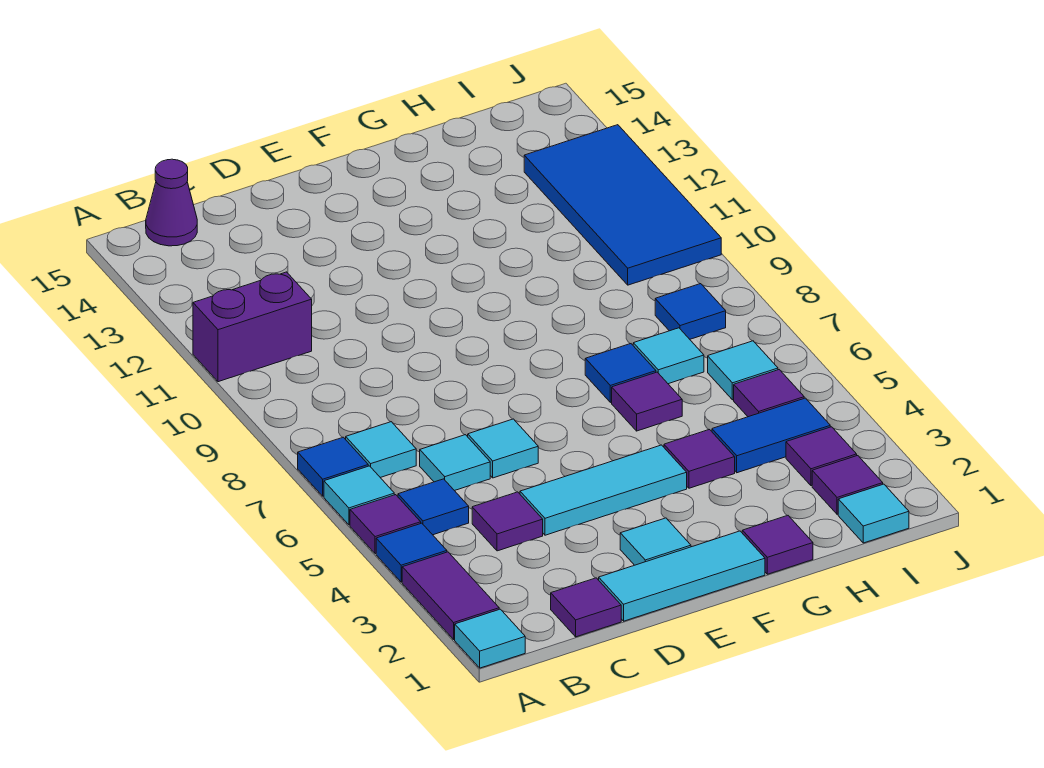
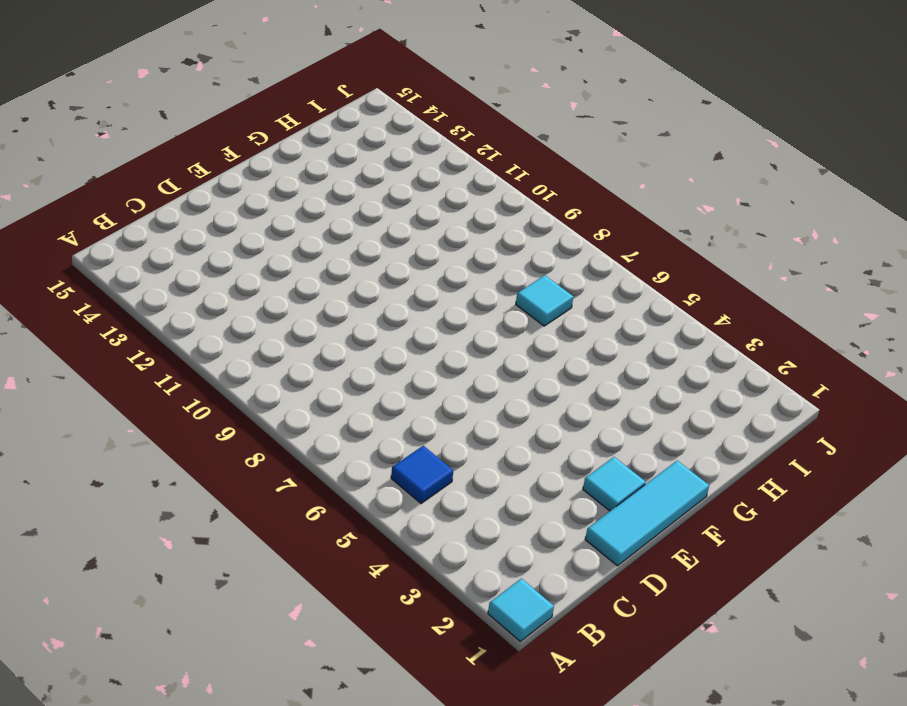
none -> purple 1x2 tile [402,552,499,639]
none -> blue 1x1 tile [376,523,447,582]
none -> purple 1x1 tile [350,495,421,554]
none -> cyan 1x1 tile [324,466,394,525]

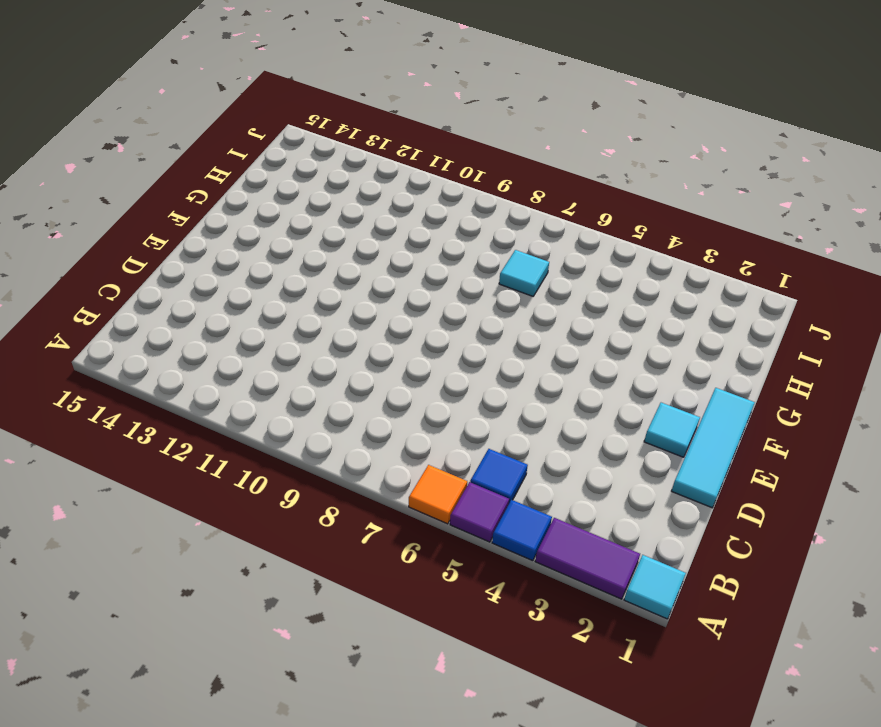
orange 1x1 tile [409,465,467,524] -> cyan 1x1 tile [324,466,394,525]
none -> blue 1x1 tile [298,437,368,496]
none -> purple 1x2 brick [193,272,312,382]
none -> cyan 1x1 tile [346,422,416,478]
none -> purple 1x1 cone [146,159,197,246]

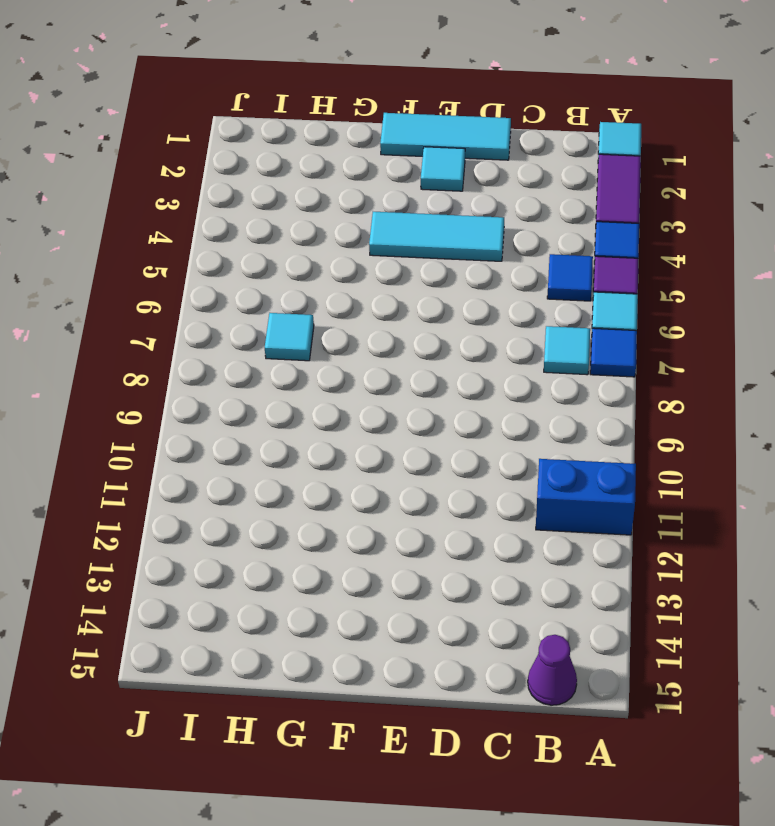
blue 1x2 brick [536,459,636,535] -> purple 1x2 brick [193,272,312,382]
none -> purple 1x1 tile [551,578,621,637]
none -> purple 1x1 tile [472,492,543,551]
none -> cyan 1x1 tile [420,435,490,491]
none -> cyan 1x1 tile [467,419,538,478]

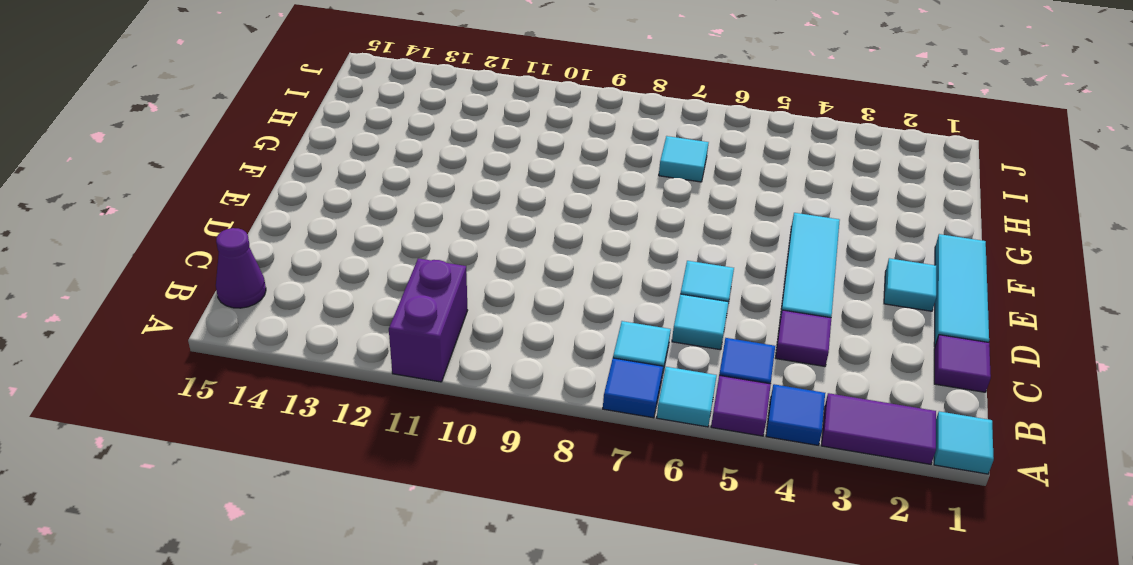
none -> purple 1x1 tile [742,516,813,574]
none -> purple 1x1 tile [664,430,735,488]
none -> purple 1x1 tile [612,372,682,431]
none -> blue 1x1 tile [585,344,656,402]

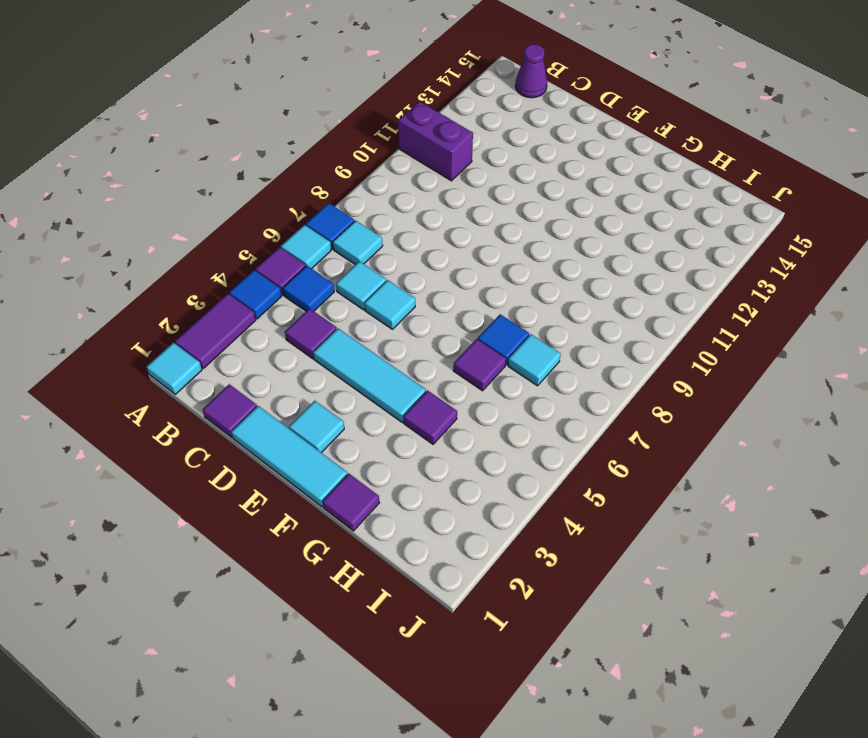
none -> blue 1x2 tile [712,398,830,473]
none -> cyan 1x1 tile [838,484,909,543]
none -> purple 1x1 tile [812,456,883,514]
none -> purple 1x1 tile [786,427,857,486]

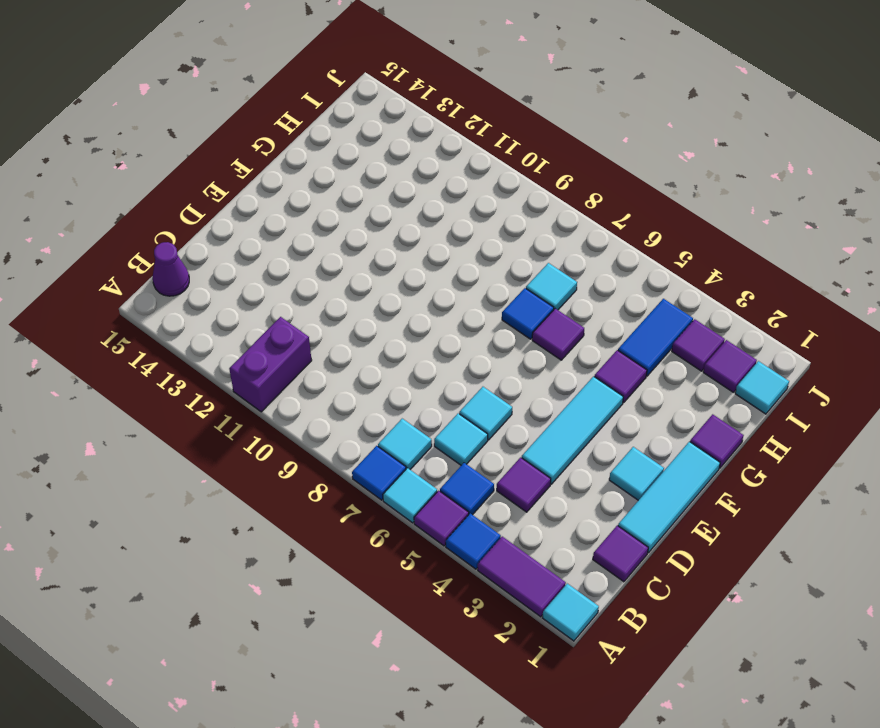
none -> purple 1x1 tile [734,370,804,417]
none -> cyan 1x1 tile [708,341,778,400]
none -> blue 1x1 tile [655,284,726,339]
none -> blue 2x4 tile [524,125,721,285]

